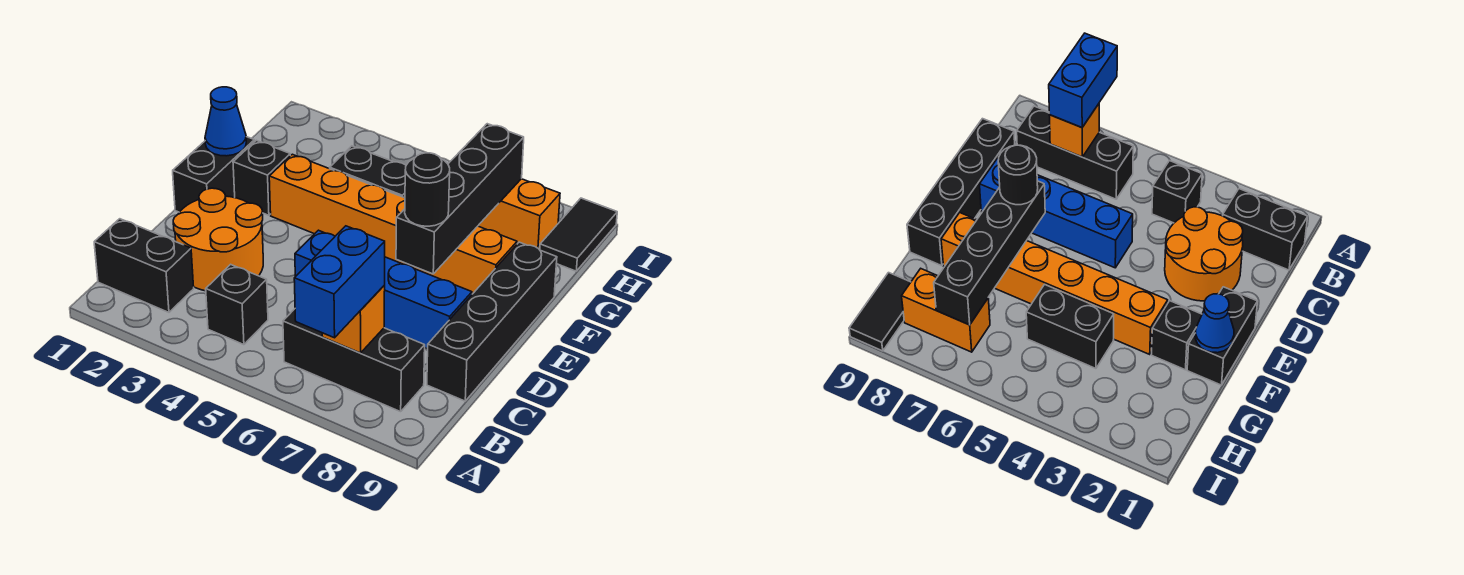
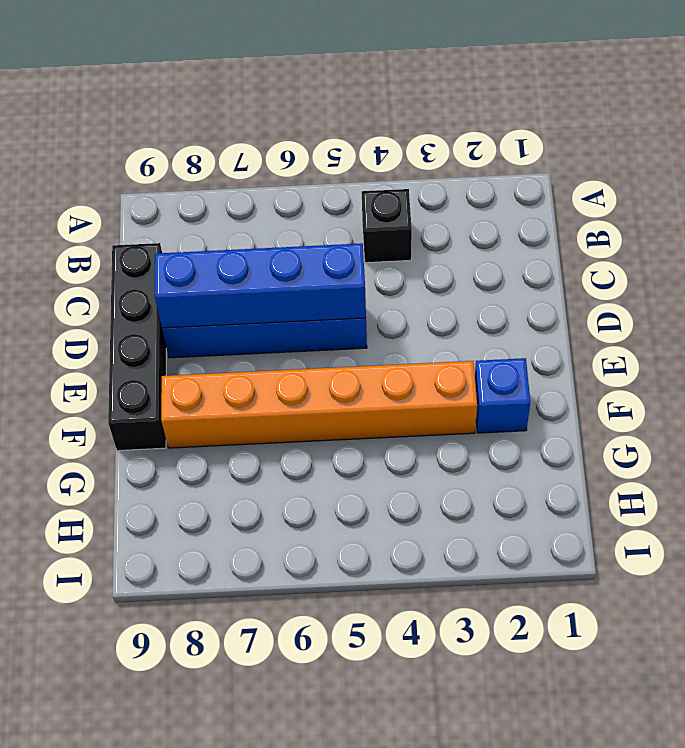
blue 1x4 brick [155,243,366,328] -> none
blue 1x1 brick [475,358,530,433] -> black 1x1 brick [233,140,290,215]
none -> black 1x2 brick [94,219,194,312]
none -> black 1x3 brick [283,309,425,412]
none -> orange 2x2 round brick [173,188,263,291]

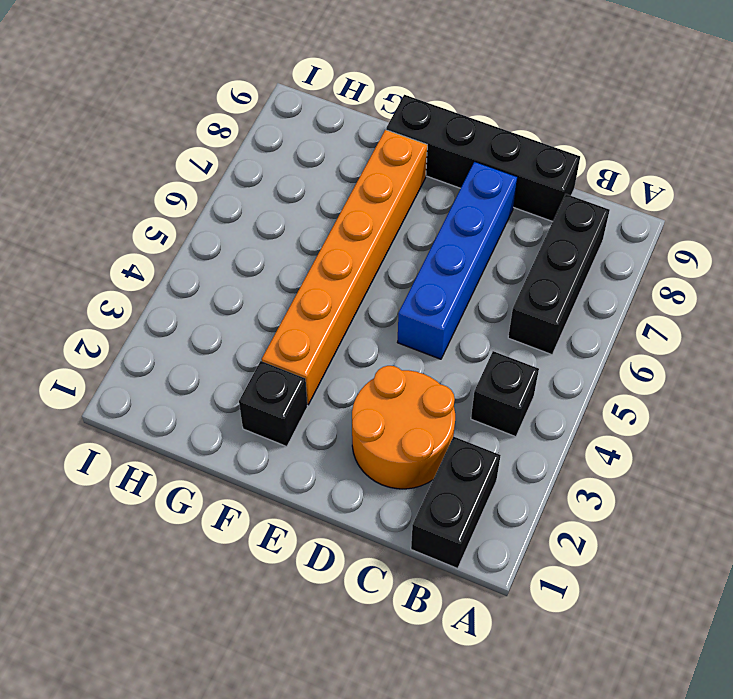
none -> black 1x2 brick [173,137,254,212]
none -> black 1x2 brick [330,146,406,198]
none -> orange 1x2 brick [478,179,560,250]

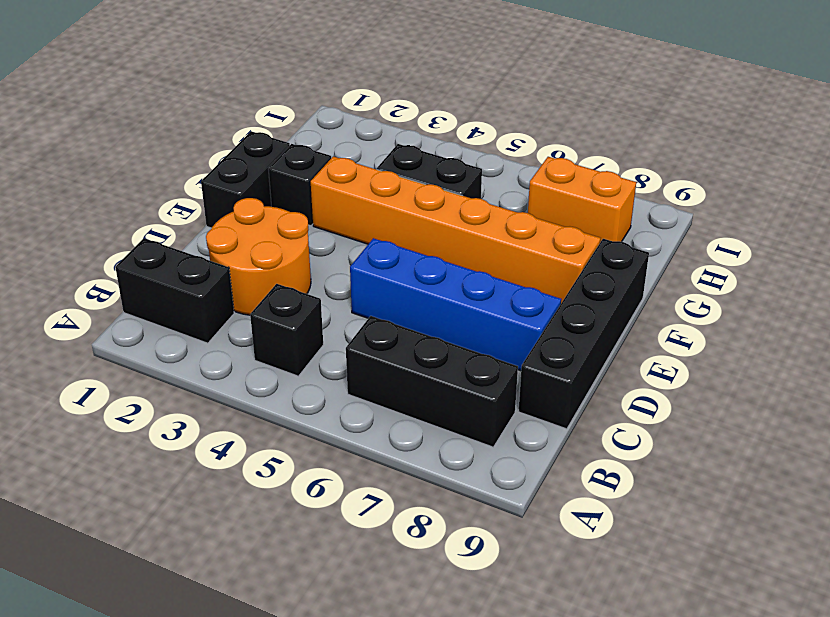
none -> black 1x2 tile [540,198,617,271]
none -> orange 1x1 brick [322,286,385,353]
none -> black 1x4 brick [396,124,524,274]

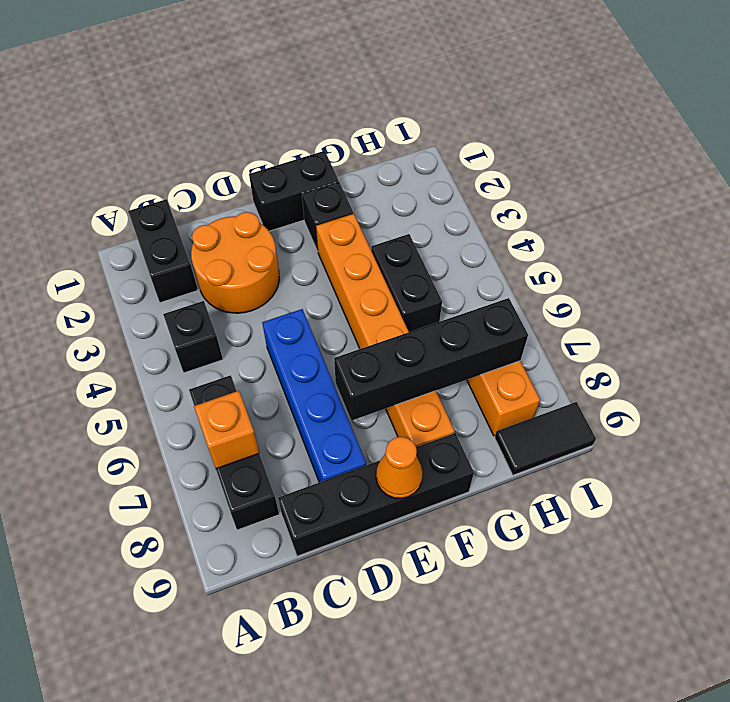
orange 1x1 cone [376,437,423,498] -> none
none -> blue 1x1 cone [205,87,246,156]
none -> blue 1x2 brick [294,226,385,338]
none -> black 1x1 round brick [405,153,450,226]

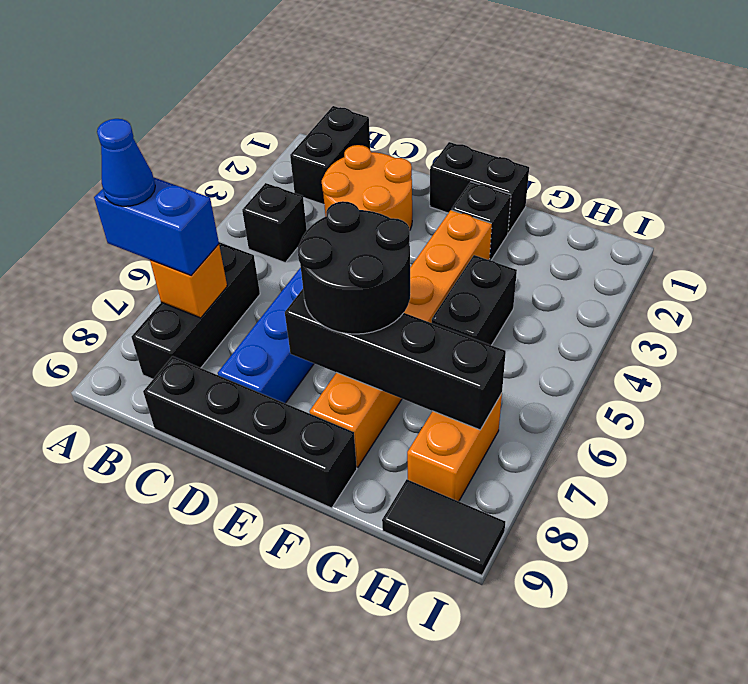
blue 1x1 cone [97,119,155,206] -> blue 1x1 cone moved to [205,87,246,156]
black 2x2 round brick [298,201,410,334] -> black 1x1 round brick [405,153,450,226]

